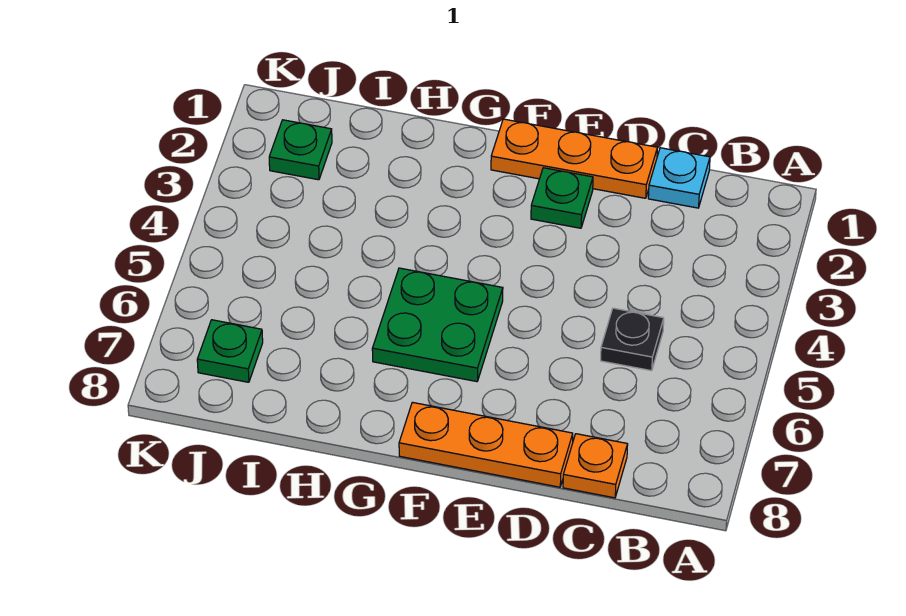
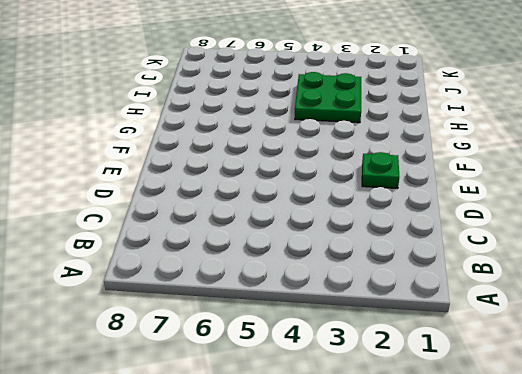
green 2x2 plate [295,72,361,123] -> green 2x2 plate moved to [372,268,503,382]
none -> cyan 1x1 plate [648,148,710,208]
none -> black 1x1 plate [601,308,664,371]

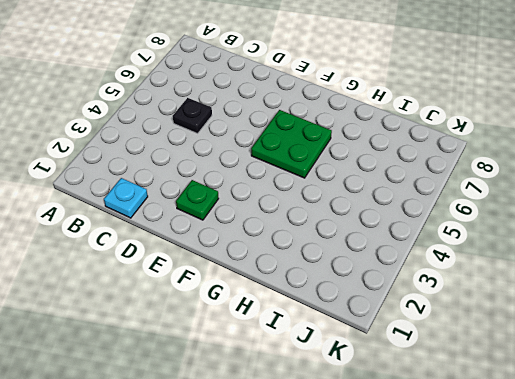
none -> orange 1x1 plate [563,434,628,498]
none -> orange 1x3 plate [491,119,657,198]

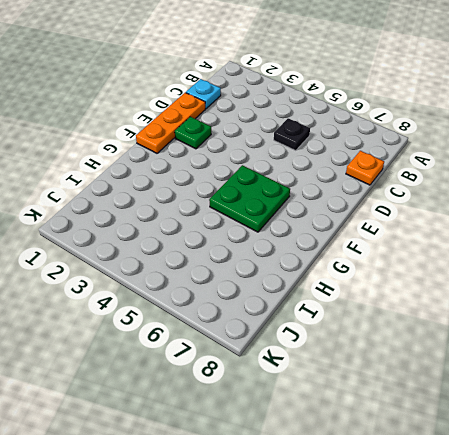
none -> orange 1x3 plate [399,402,573,487]
none -> green 1x1 plate [269,120,332,180]

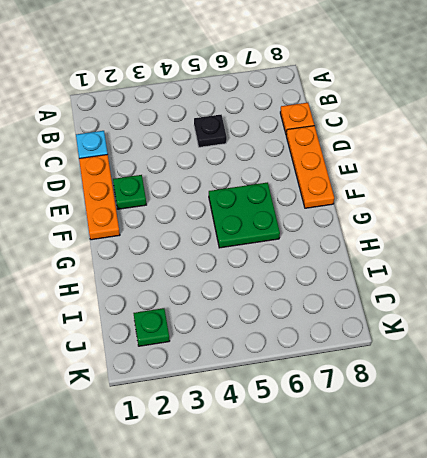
none -> green 1x1 plate [197,320,263,382]

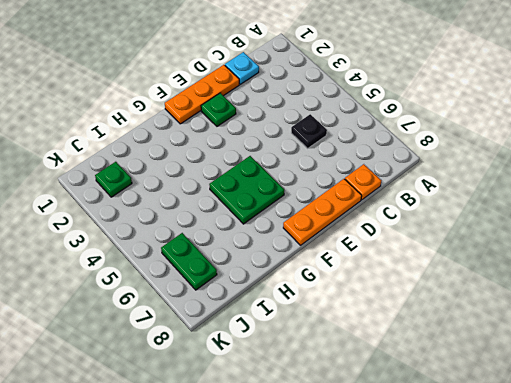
green 1x2 plate [161,233,217,290] -> green 1x1 plate [197,320,263,382]

